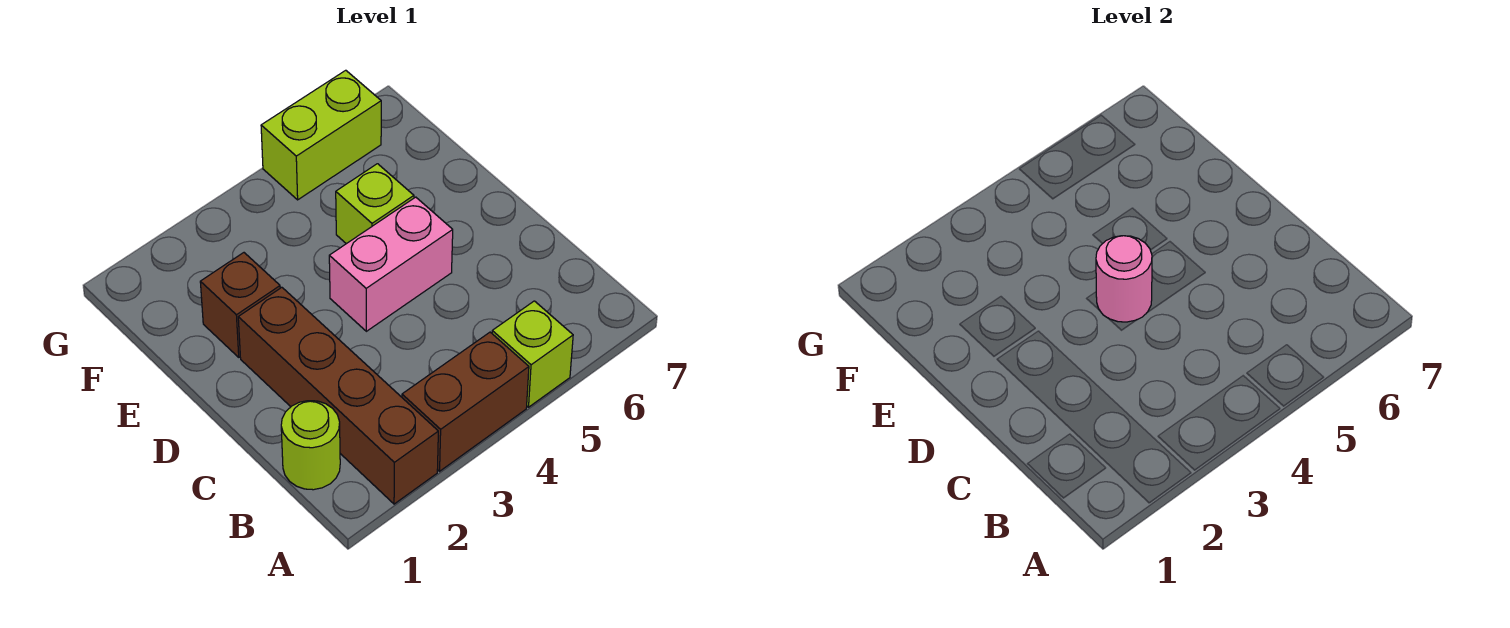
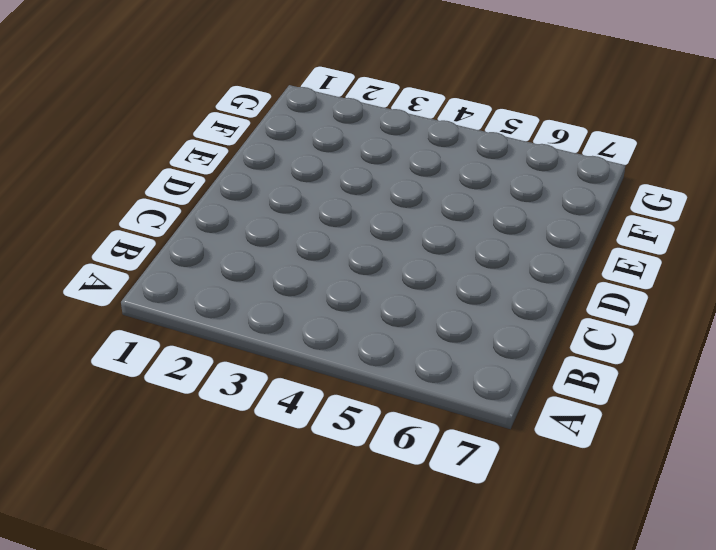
none -> brown 1x4 brick [238,287,438,504]
none -> brown 1x2 brick [402,332,529,471]

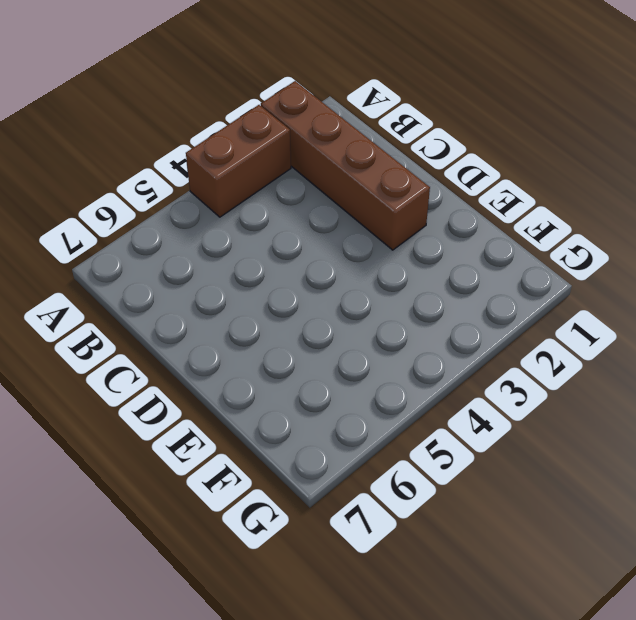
none -> lime 1x1 brick [492,301,573,407]
none -> lime 1x1 round brick [281,401,340,490]

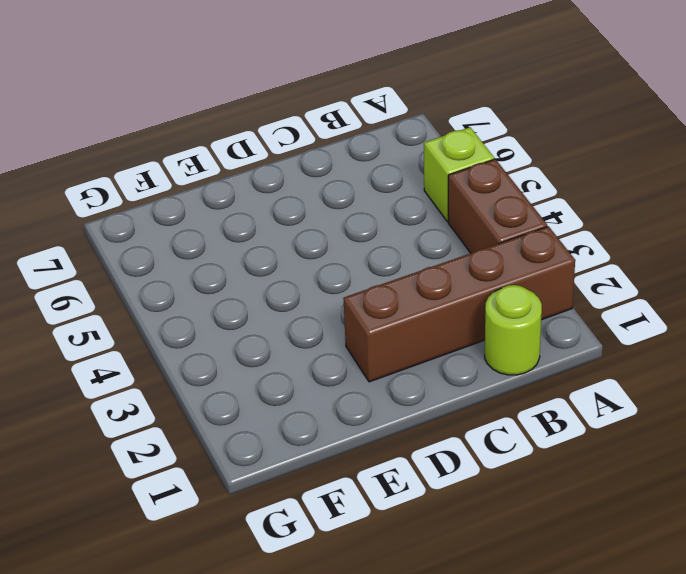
none -> pink 1x2 brick [329,197,453,331]
none -> brown 1x1 brick [200,253,280,357]

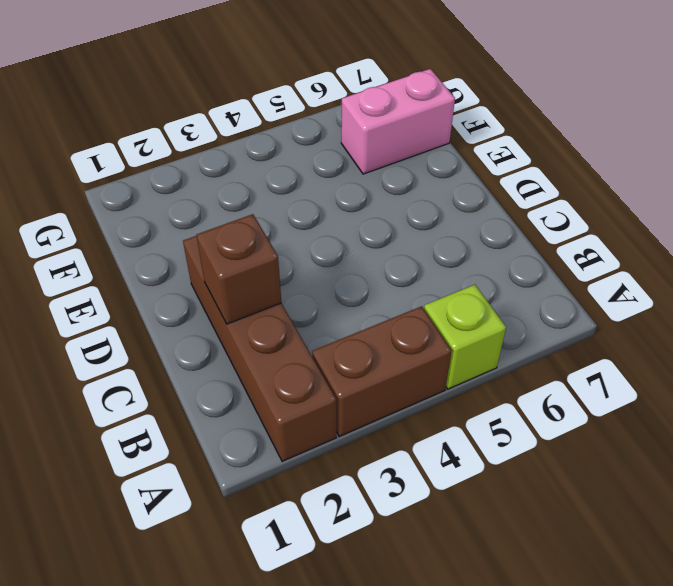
brown 1x1 brick [197,214,281,324] -> brown 1x1 brick moved to [200,253,280,357]
pink 1x2 brick [341,69,455,174] -> pink 1x2 brick moved to [329,197,453,331]
none -> lime 1x1 round brick [281,401,340,490]
none -> lime 1x1 brick [336,164,414,244]

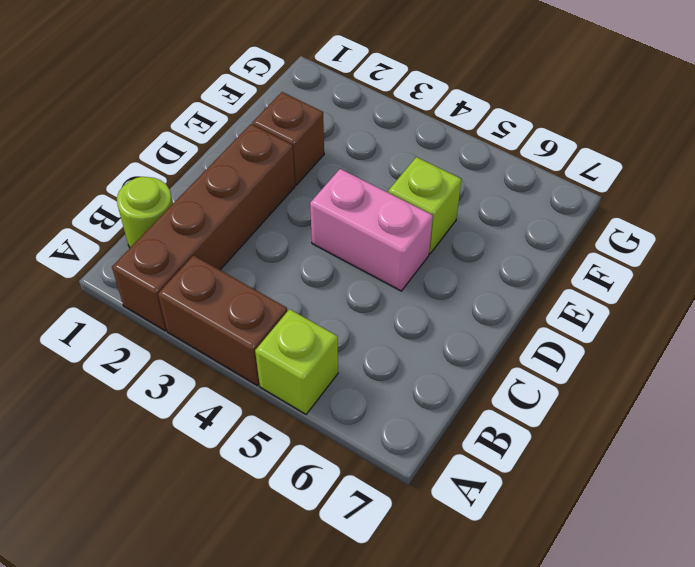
none -> lime 1x2 brick [261,70,381,200]
none -> pink 1x1 round brick [1096,236,1152,322]

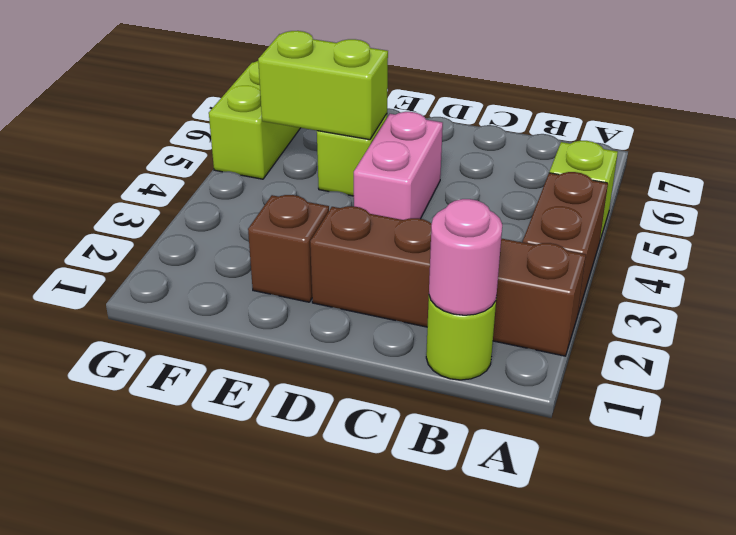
pink 1x1 round brick [429,199,502,315] -> pink 1x1 round brick moved to [1096,236,1152,322]
lime 1x2 brick [258,31,388,140] -> none

